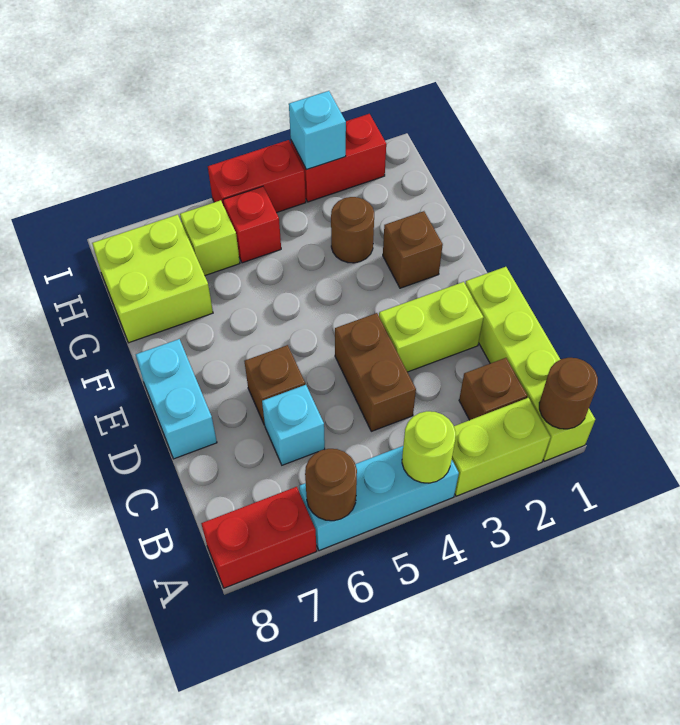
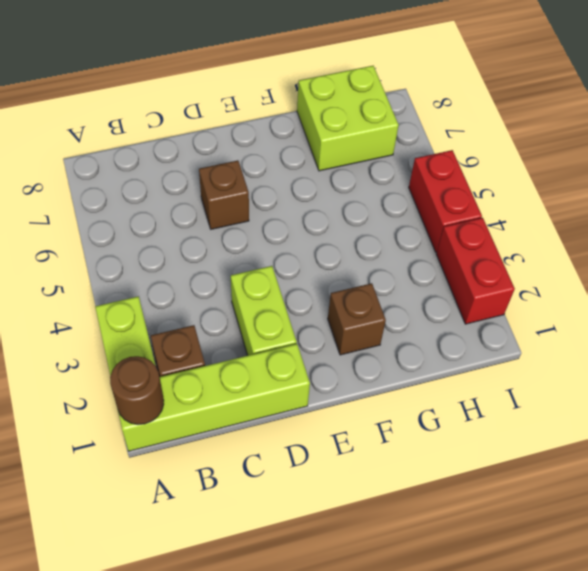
none -> cyan 1x3 brick [299,446,459,551]
none -> red 1x2 brick [201,487,317,588]
none -> brown 1x2 brick [335,313,416,431]

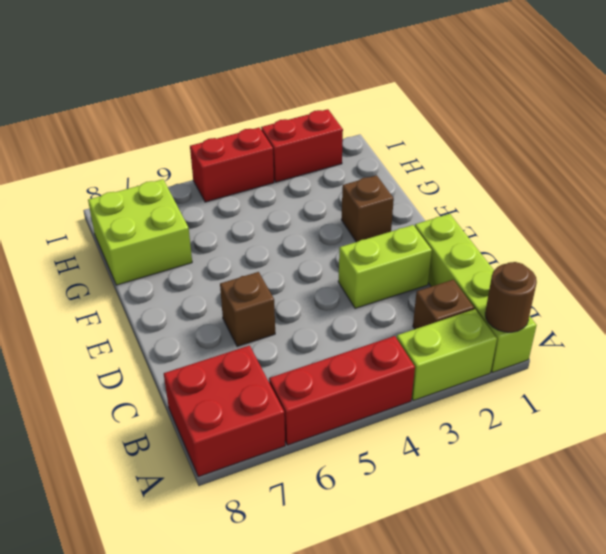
red 1x3 brick [269,336,415,445] -> cyan 1x3 brick [299,446,459,551]
red 2x2 brick [164,346,285,477] -> red 1x2 brick [201,487,317,588]
none -> brown 1x2 brick [335,313,416,431]
none -> cyan 1x1 brick [262,385,325,465]
none -> cyan 1x2 brick [136,339,217,459]

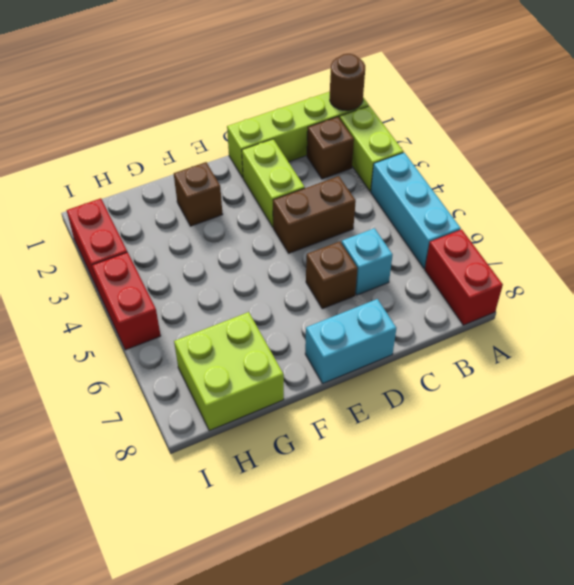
none -> brown 1x1 round brick [331,197,374,263]
none -> red 1x1 brick [223,186,281,263]
none -> lime 1x1 brick [180,200,240,275]

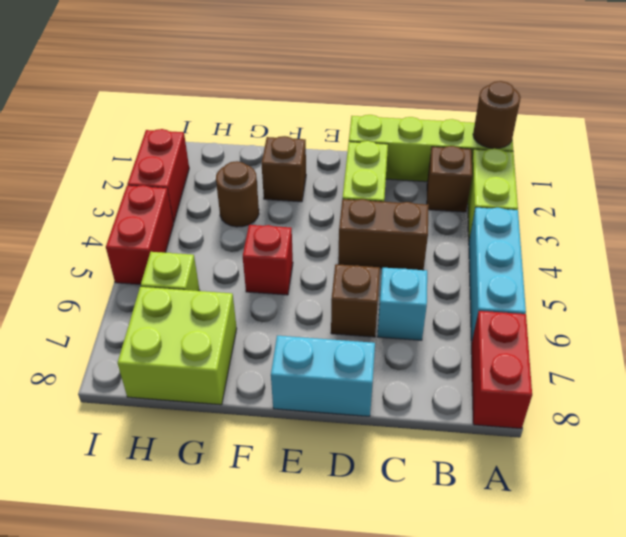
red 1x1 brick [243,225,293,295] -> red 1x1 brick moved to [223,186,281,263]
none -> lime 1x1 round brick [402,411,456,483]
none -> brown 1x1 round brick [305,449,357,521]
none -> cyan 1x1 brick [289,91,346,170]

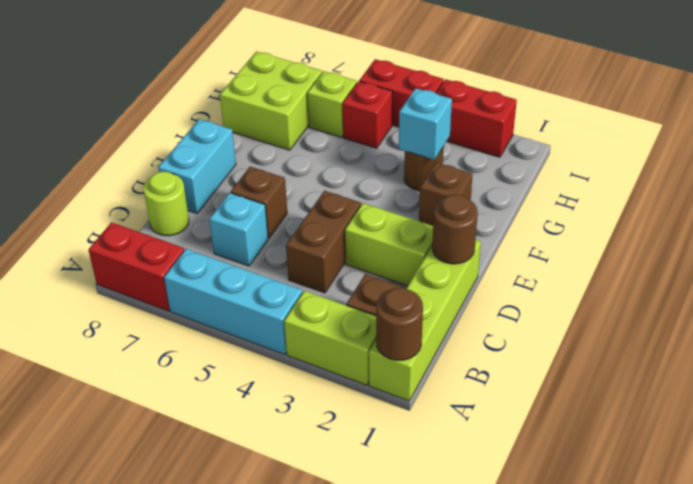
lime 1x1 round brick [144,171,189,236] -> lime 1x1 round brick moved to [402,411,456,483]
brown 1x1 round brick [432,195,478,264] -> brown 1x1 round brick moved to [305,449,357,521]
cyan 1x1 brick [399,88,452,160] -> cyan 1x1 brick moved to [289,91,346,170]

